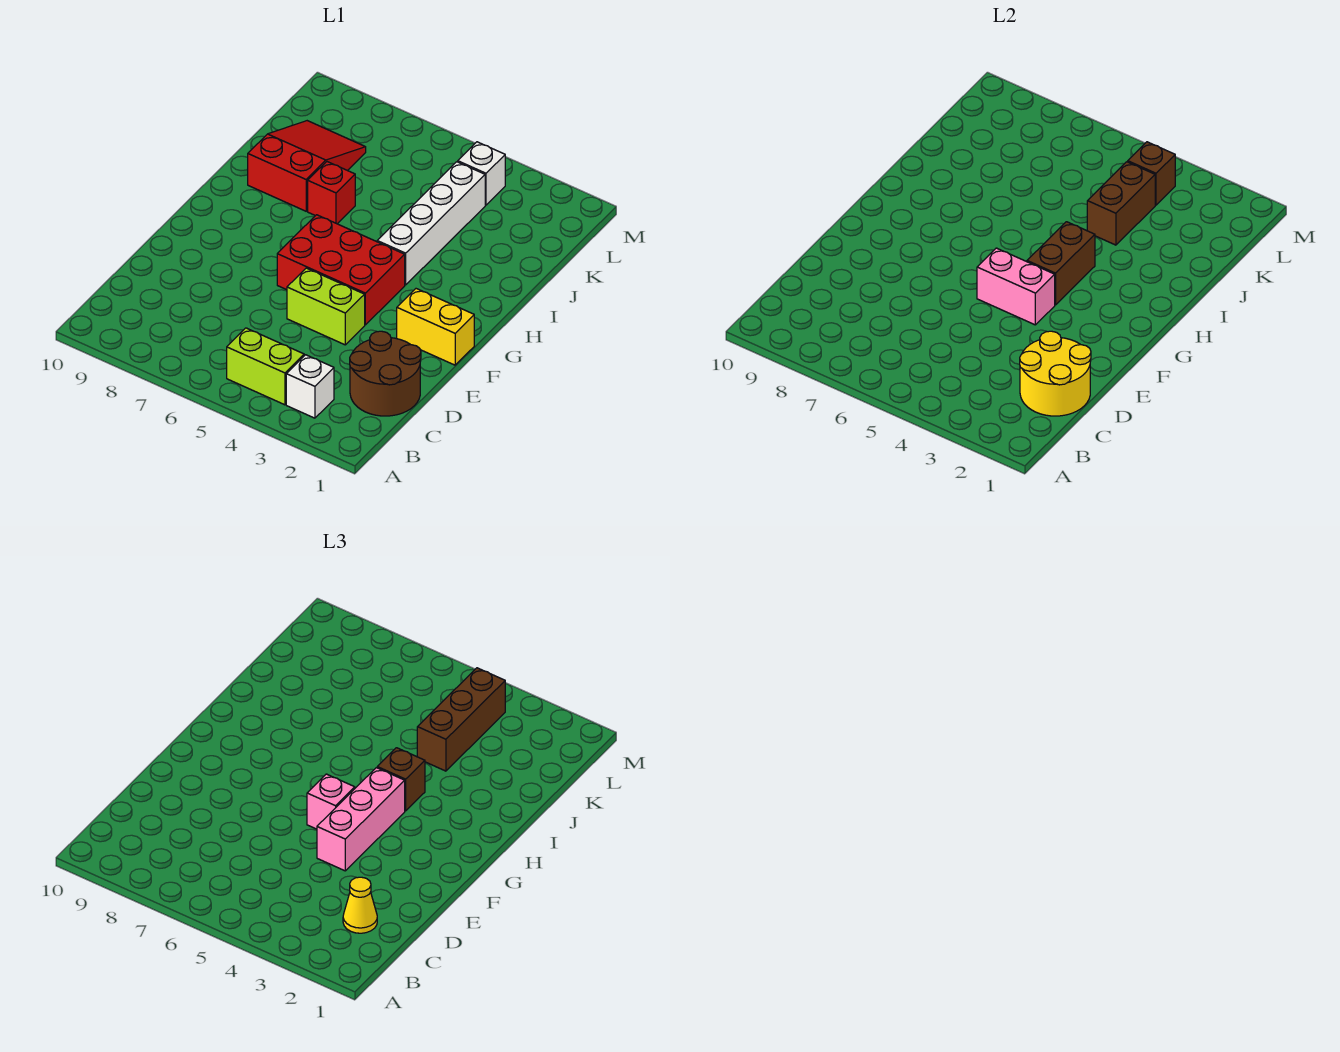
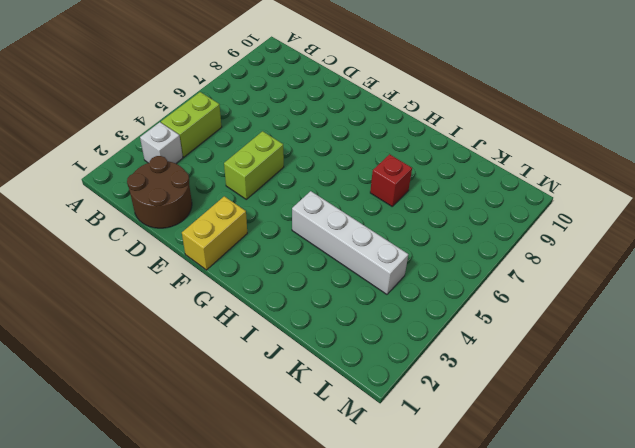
none -> red 2x3 brick [277,215,405,325]
none -> red 2x3 slope [248,121,366,211]
none -> white 1x1 brick [458,142,505,205]

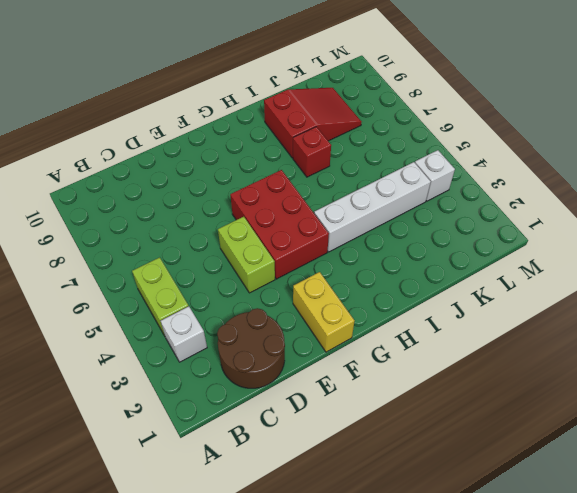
none -> yellow 2x2 round brick [1020,331,1091,416]
none -> pink 1x2 brick [977,248,1055,325]
none -> brown 1x2 brick [1027,222,1095,305]

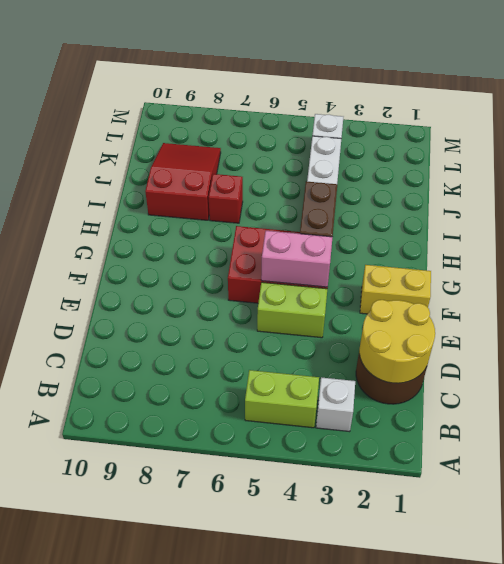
none -> brown 1x2 brick [1087,162,1155,245]
none -> brown 1x1 brick [1128,142,1175,205]
none -> yellow 1x1 cone [343,877,377,933]

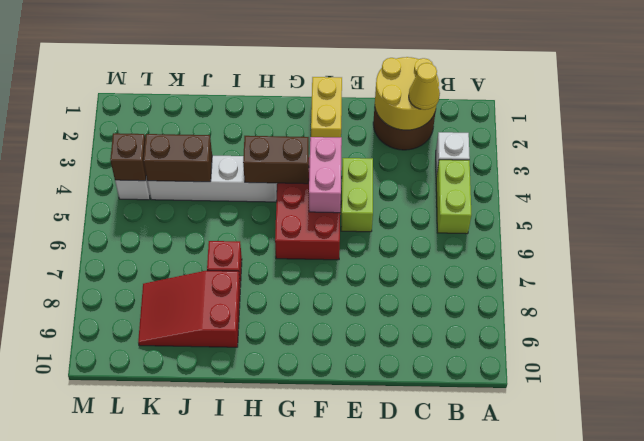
none -> pink 1x3 brick [317,768,405,871]
none -> pink 1x1 brick [307,774,355,829]
none -> brown 1x1 brick [377,748,425,811]

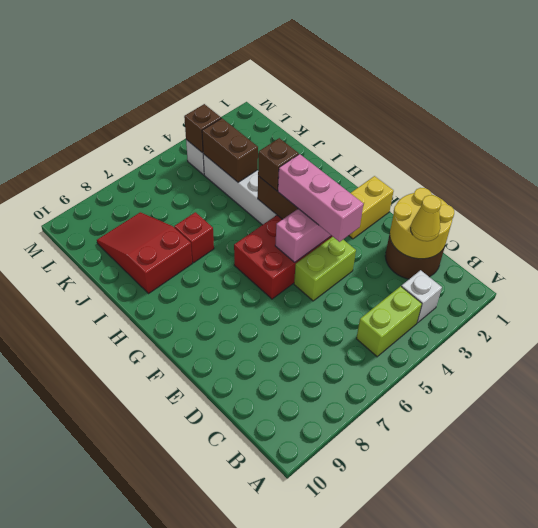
none -> pink 1x1 brick [307,774,355,829]
none -> brown 1x3 brick [417,668,505,771]

